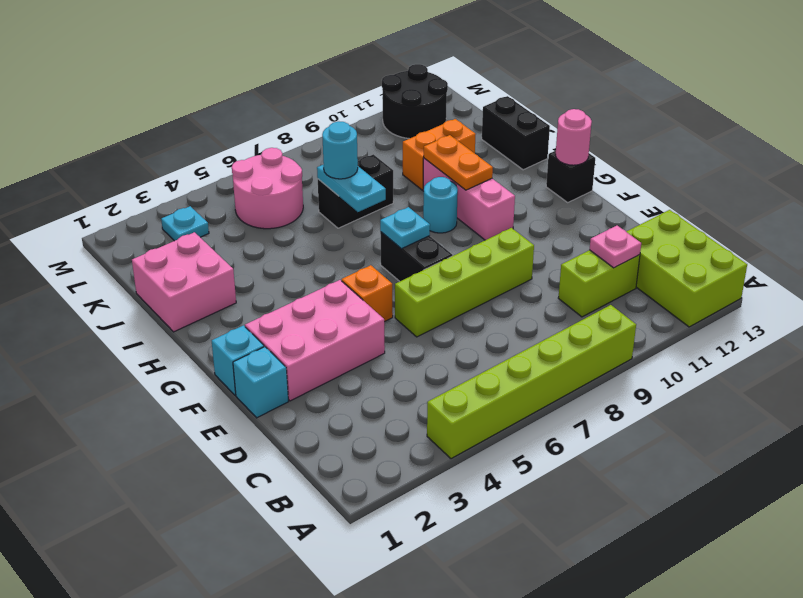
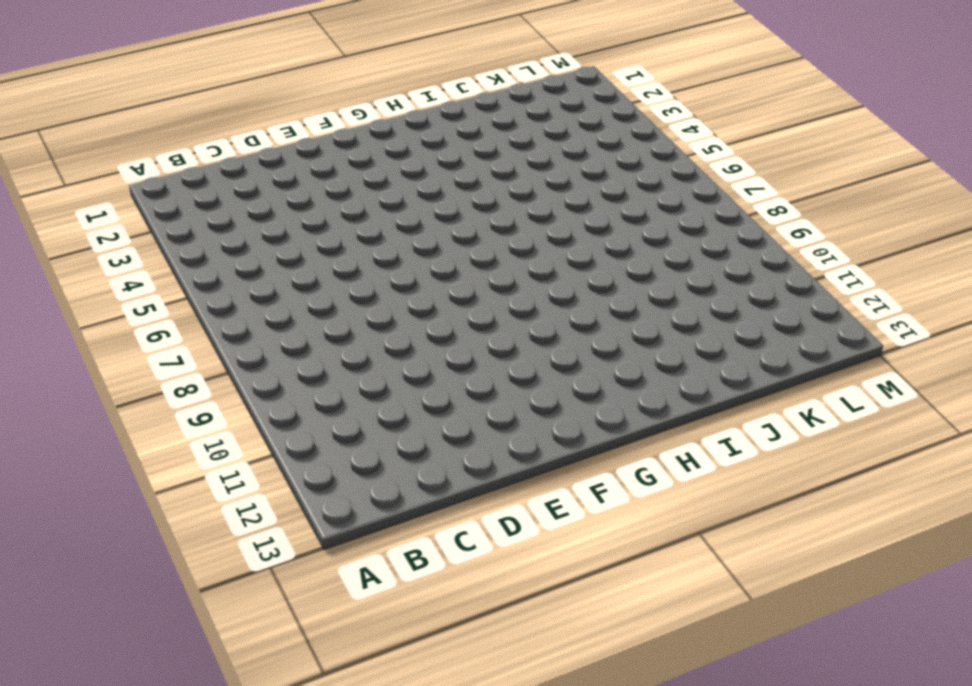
none -> lime 1x6 brick [427,305,636,459]
none -> lime 2x3 brick [626,210,747,327]
none -> lime 1x2 brick [558,250,640,317]

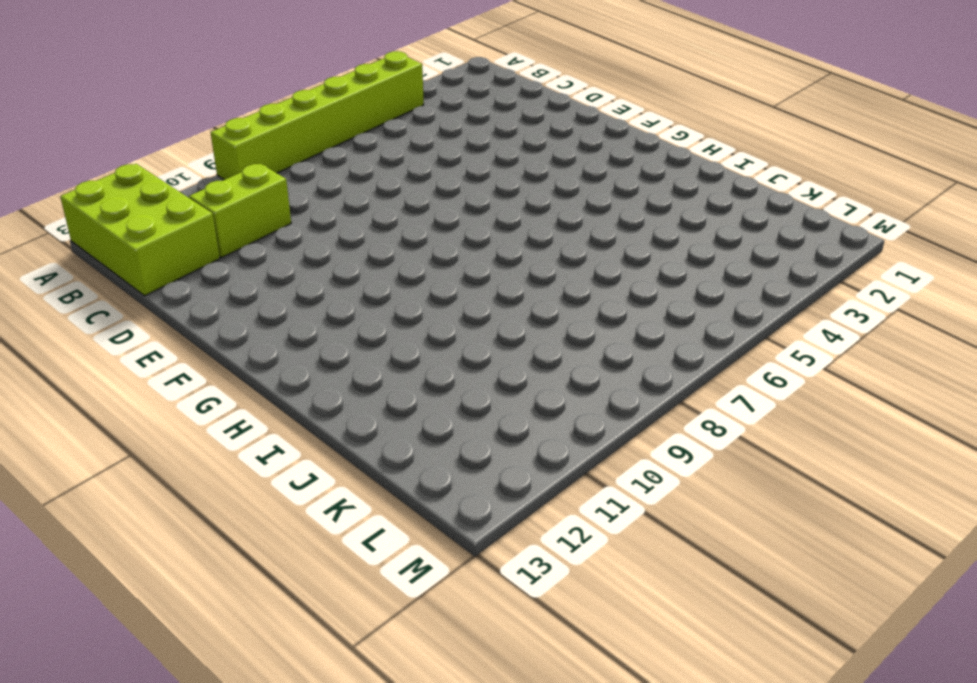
none -> cyan 1x1 brick [233,347,288,418]
none -> pink 2x3 brick [245,280,385,401]
none -> lime 1x4 brick [395,228,534,337]

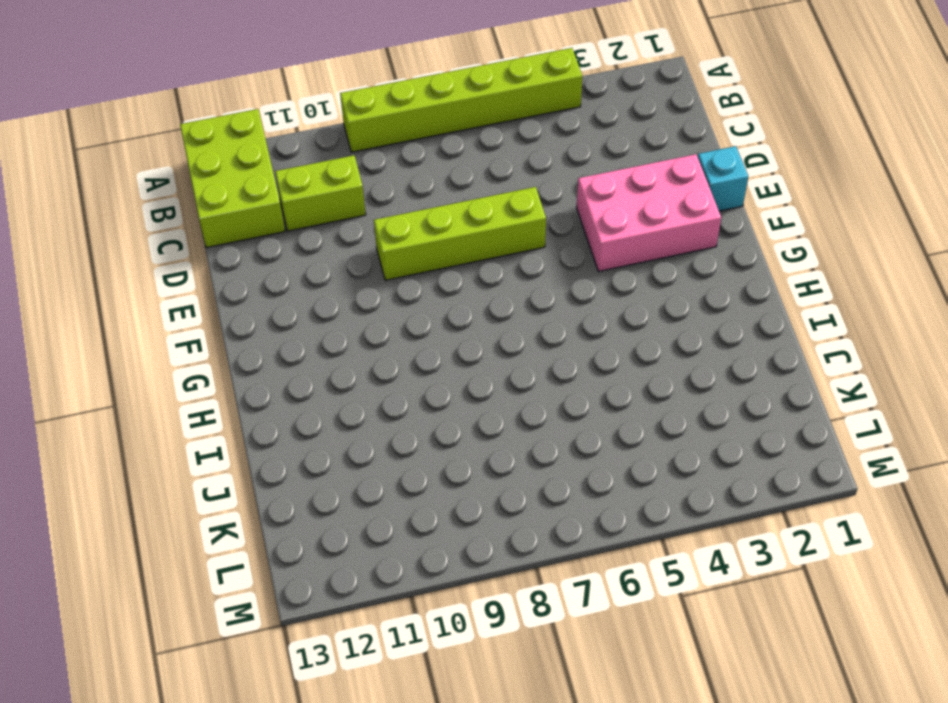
none -> cyan 1x1 brick [212,325,264,395]
none -> orange 1x1 brick [342,265,393,322]
none -> black 1x2 brick [380,232,453,281]

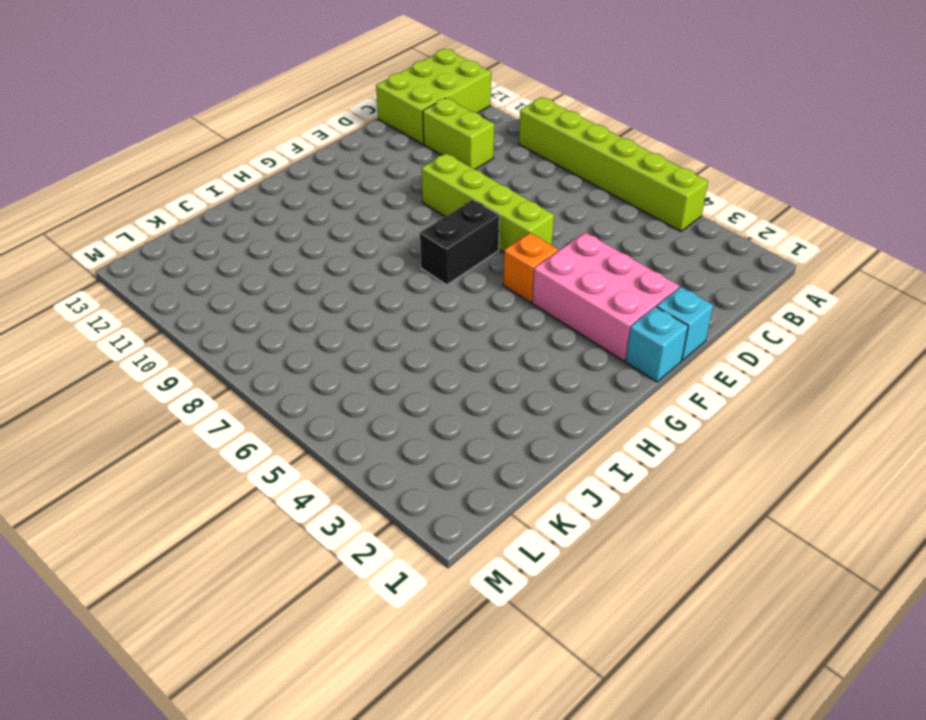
none -> pink 1x3 brick [423,158,515,240]
none -> black 1x1 brick [546,151,595,202]
none -> cyan 1x1 round brick [423,177,458,233]

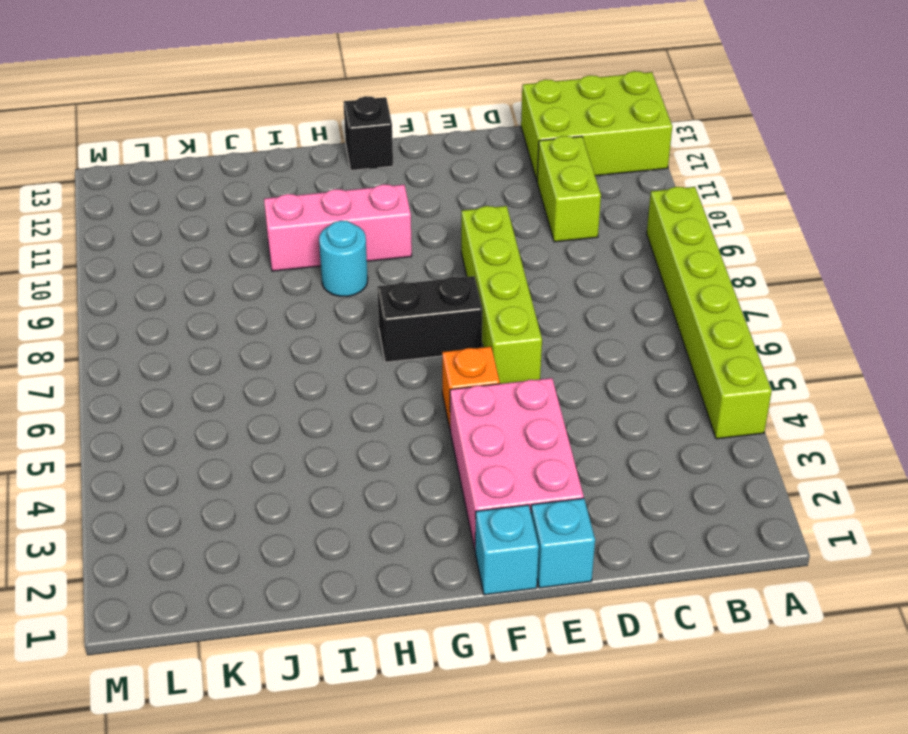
none -> pink 2x2 brick [132,232,236,332]
none -> black 1x2 brick [482,96,550,170]
none -> black 1x2 brick [318,154,393,228]

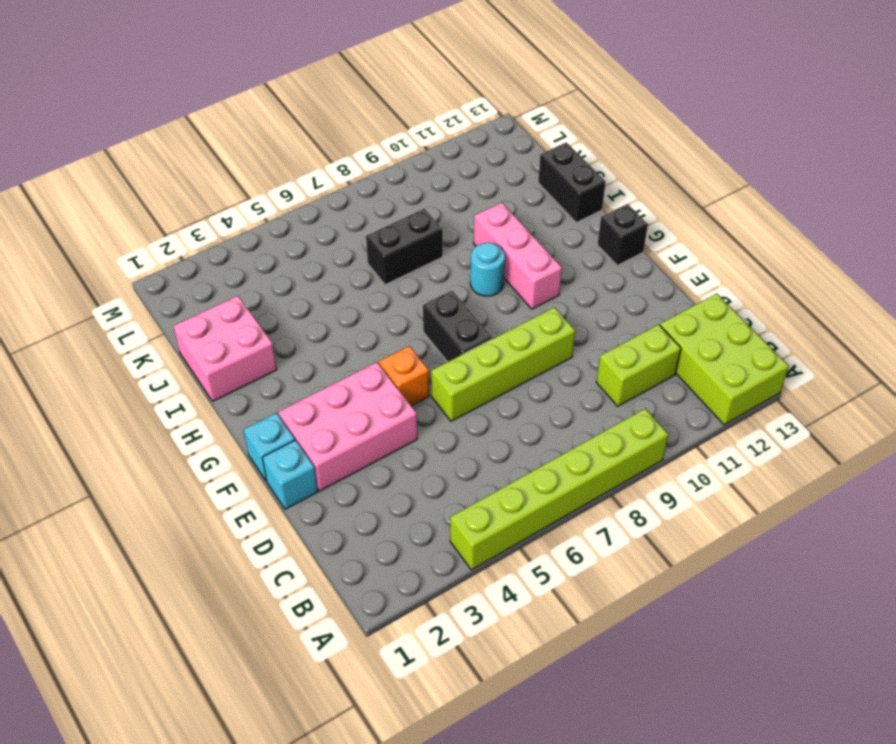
none -> orange 1x2 brick [403,119,476,190]
none -> pink 2x2 round brick [232,148,303,229]
none -> cyan 1x1 plate [161,206,209,241]

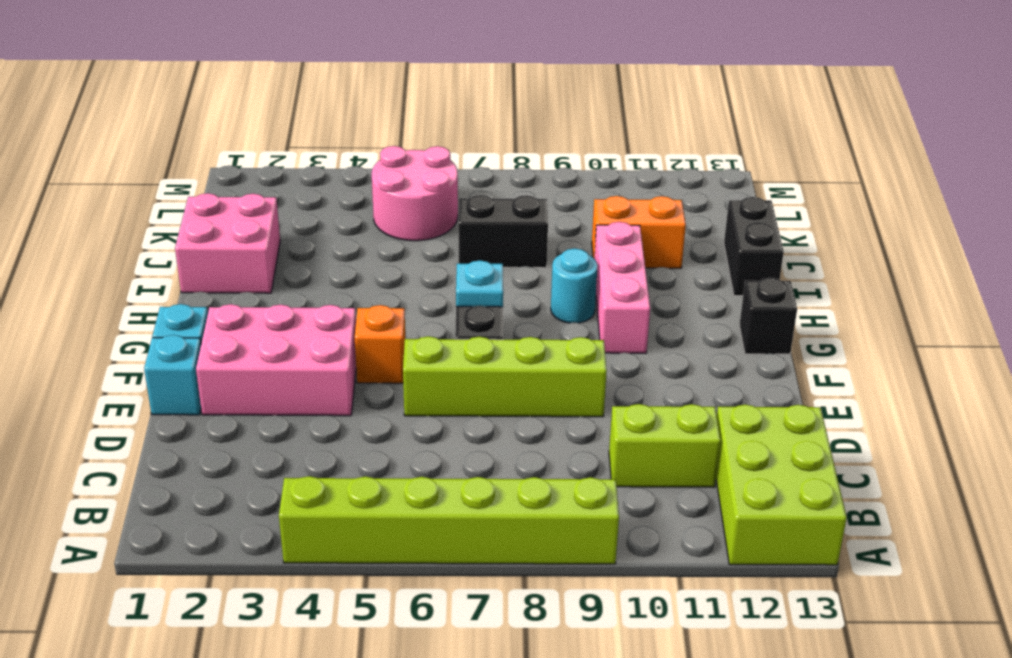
none -> cyan 1x1 plate [161,206,209,241]
none -> black 2x2 round brick [382,64,448,139]
none -> pink 1x1 plate [590,226,641,268]

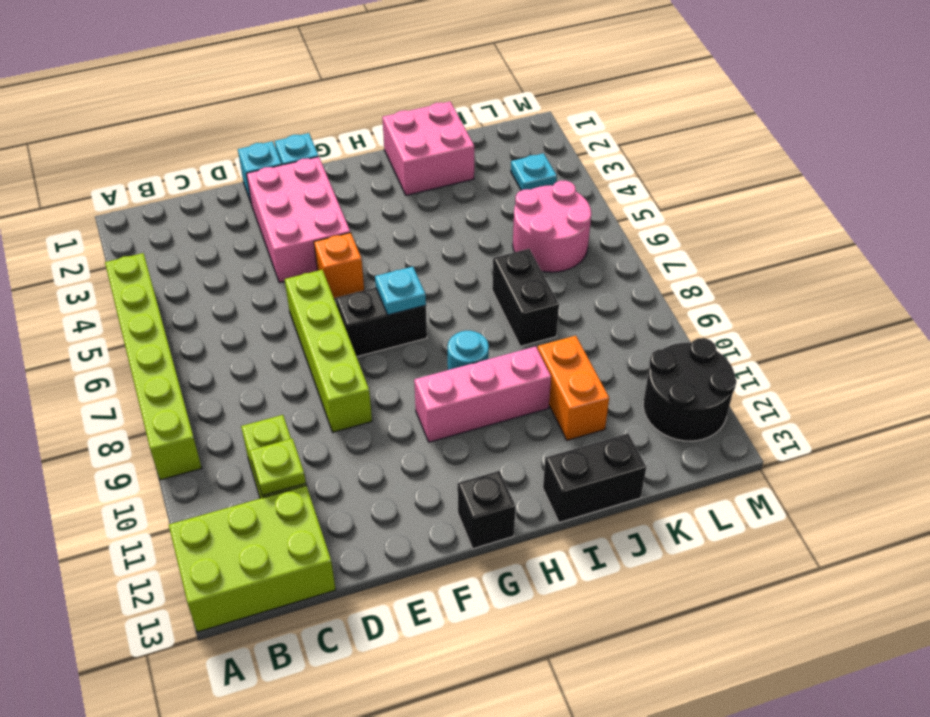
lime 1x1 plate [249,439,306,496] -> pink 1x1 plate [590,226,641,268]
none -> pink 1x1 round brick [555,109,592,165]
none -> orange 1x2 plate [424,135,493,190]
none -> cyan 1x2 plate [317,164,386,212]

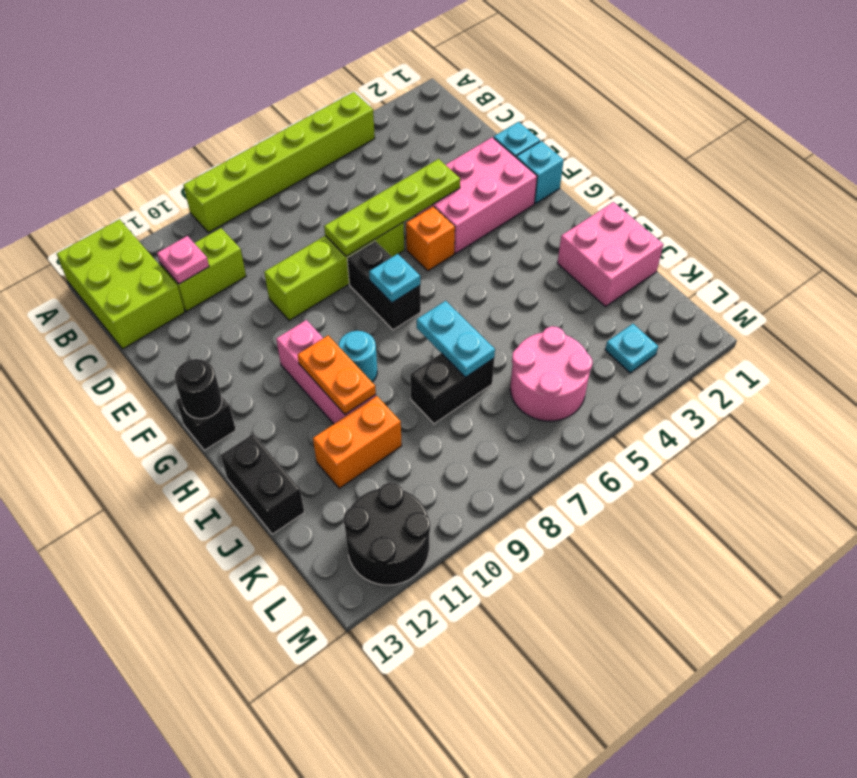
lime 1x4 plate [324,159,460,256] -> none
black 1x1 round brick [175,359,222,419] -> pink 1x1 round brick [555,109,592,165]
none -> cyan 1x1 round brick [322,121,358,179]

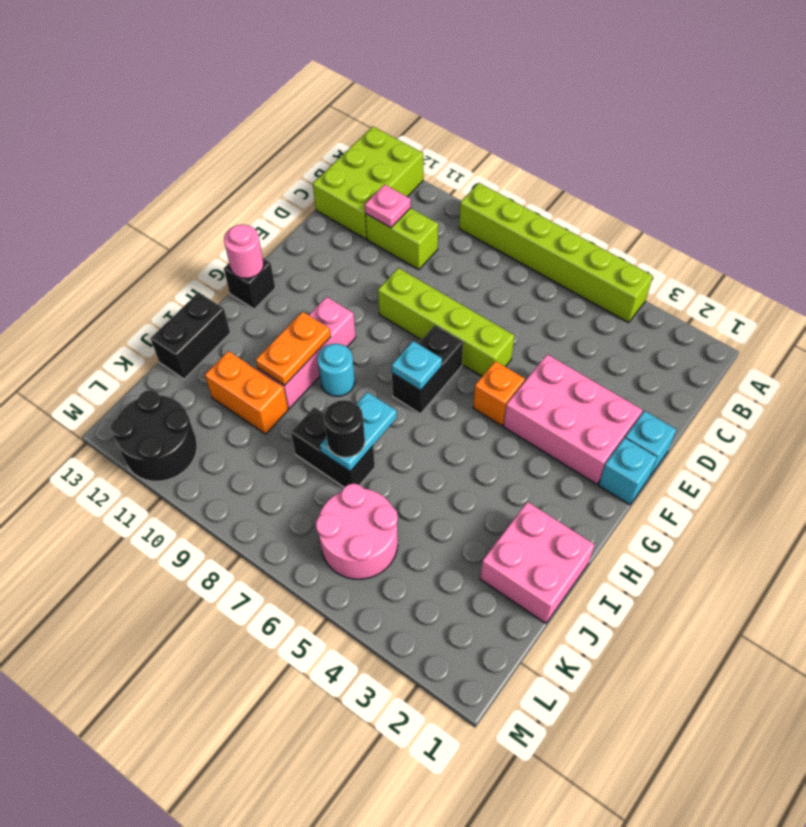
black 1x1 round brick [324,400,365,457] -> cyan 1x1 round brick [322,121,358,179]
none -> cyan 1x1 plate [161,206,209,241]

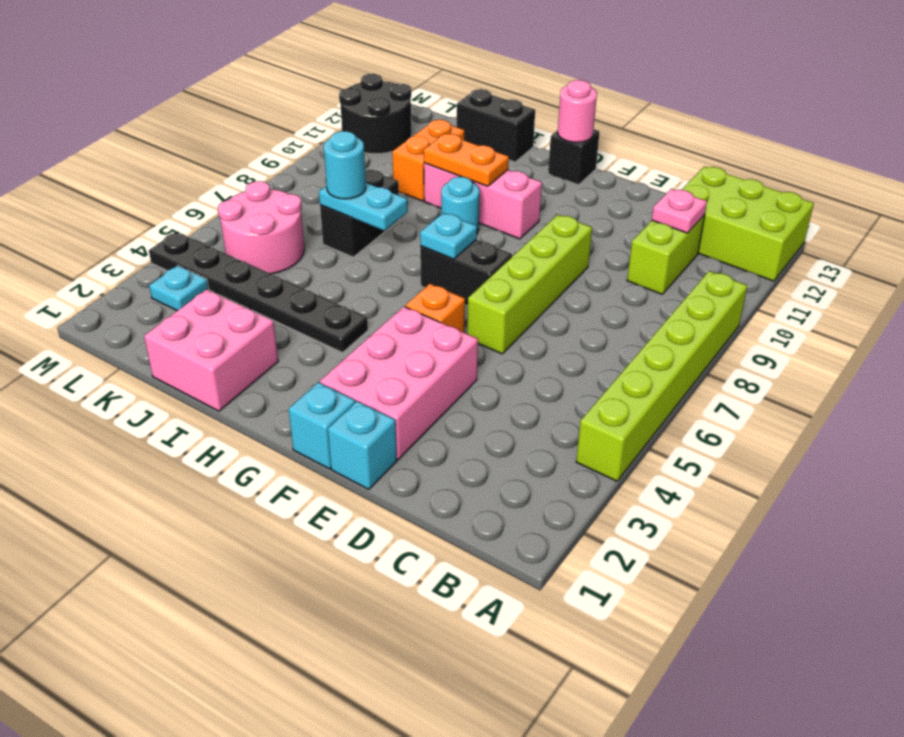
black 1x6 plate [149,232,368,353] -> none

